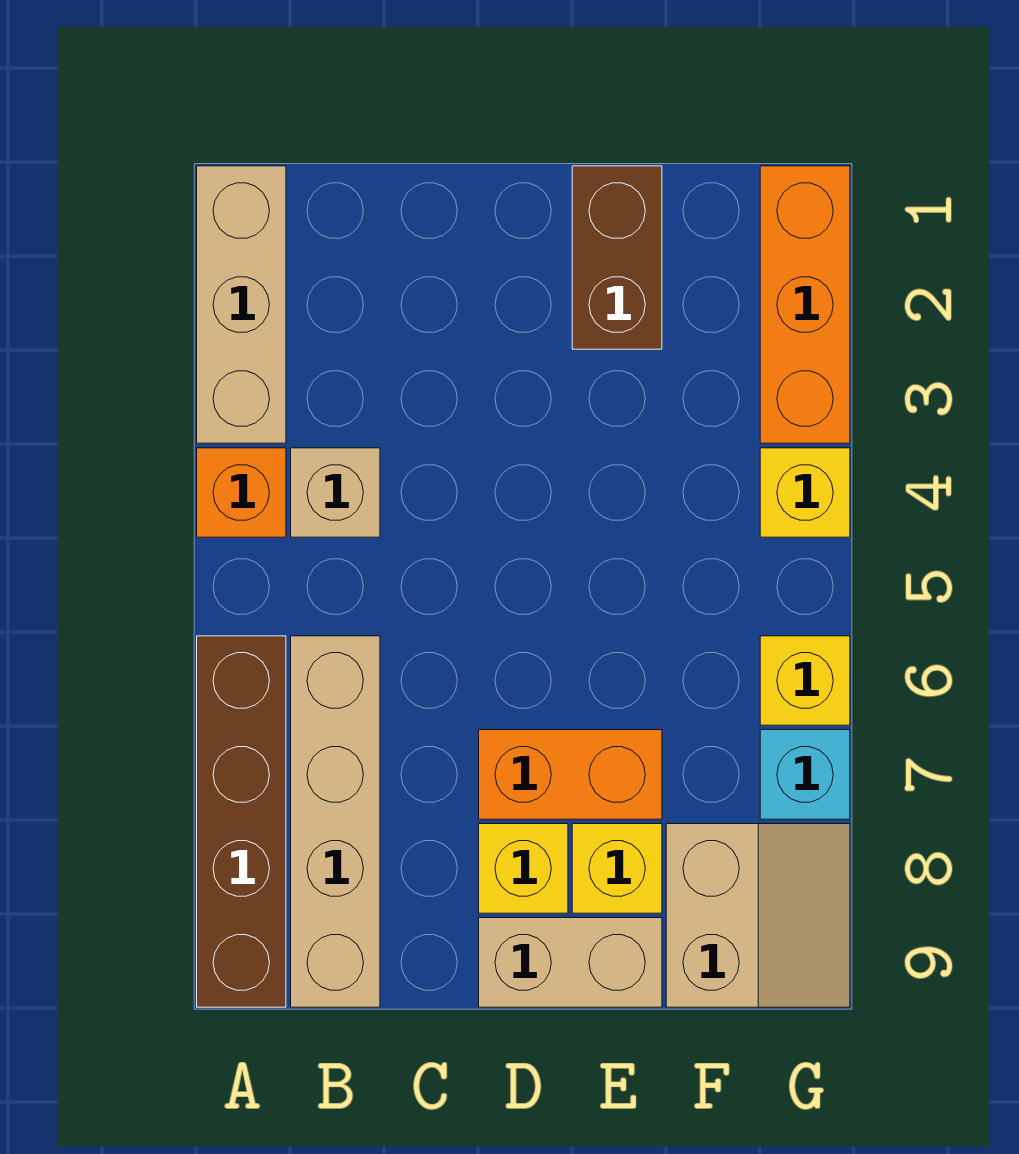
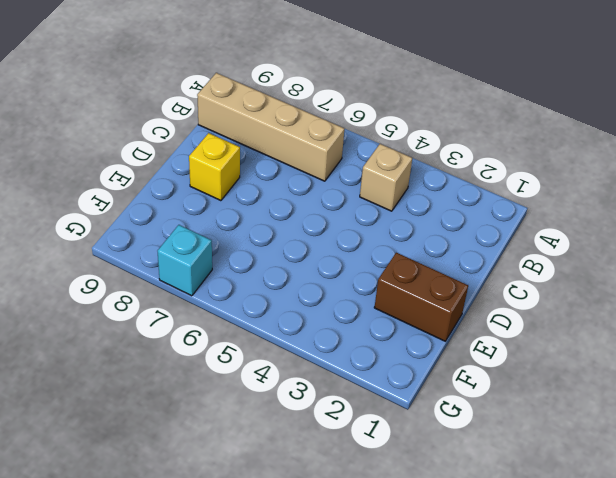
none -> tan 1x3 brick [197,166,286,443]
none -> orange 1x1 brick [197,448,286,537]
none -> brown 1x4 brick [197,636,286,1007]

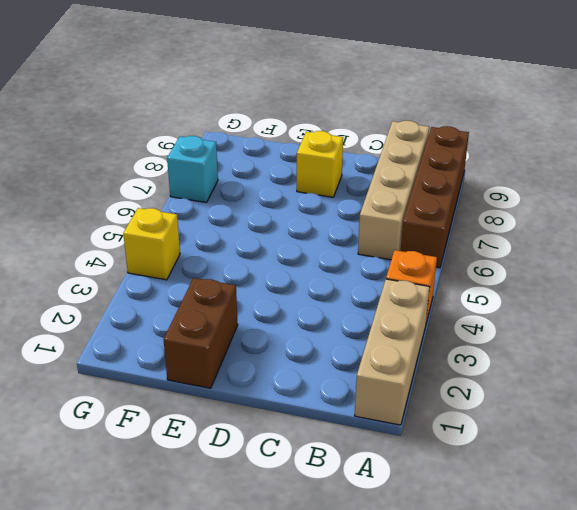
none -> tan 1x1 brick [291,448,380,537]
none -> orange 1x2 brick [479,730,662,819]
none -> tan 1x2 brick [479,918,662,1007]

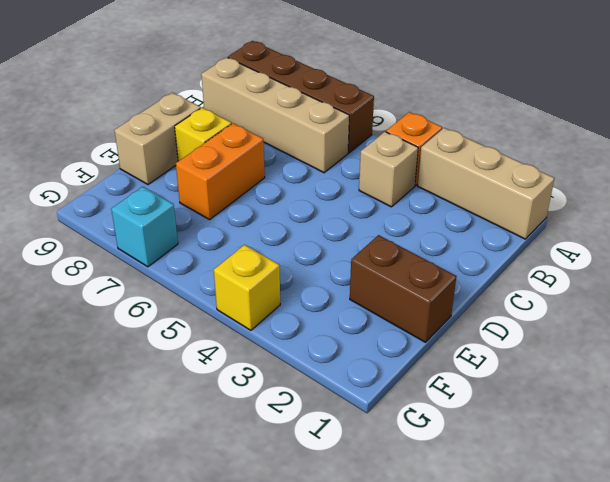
none -> yellow 1x1 brick [572,824,662,913]
none -> tan 2x2 slope [666,824,850,1007]
none -> orange 1x3 brick [760,166,850,443]

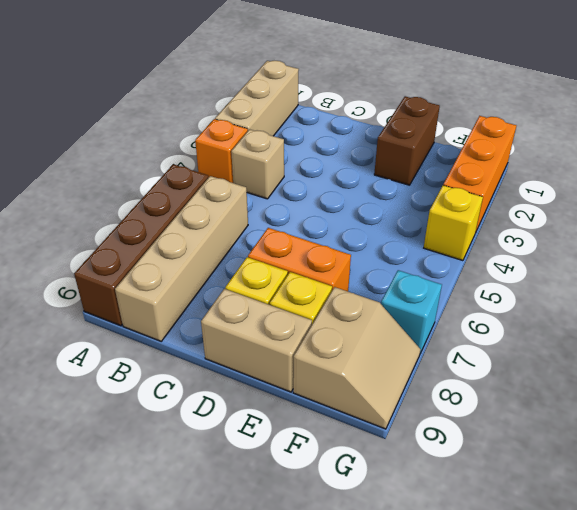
none -> yellow 1x1 brick [760,636,850,725]

